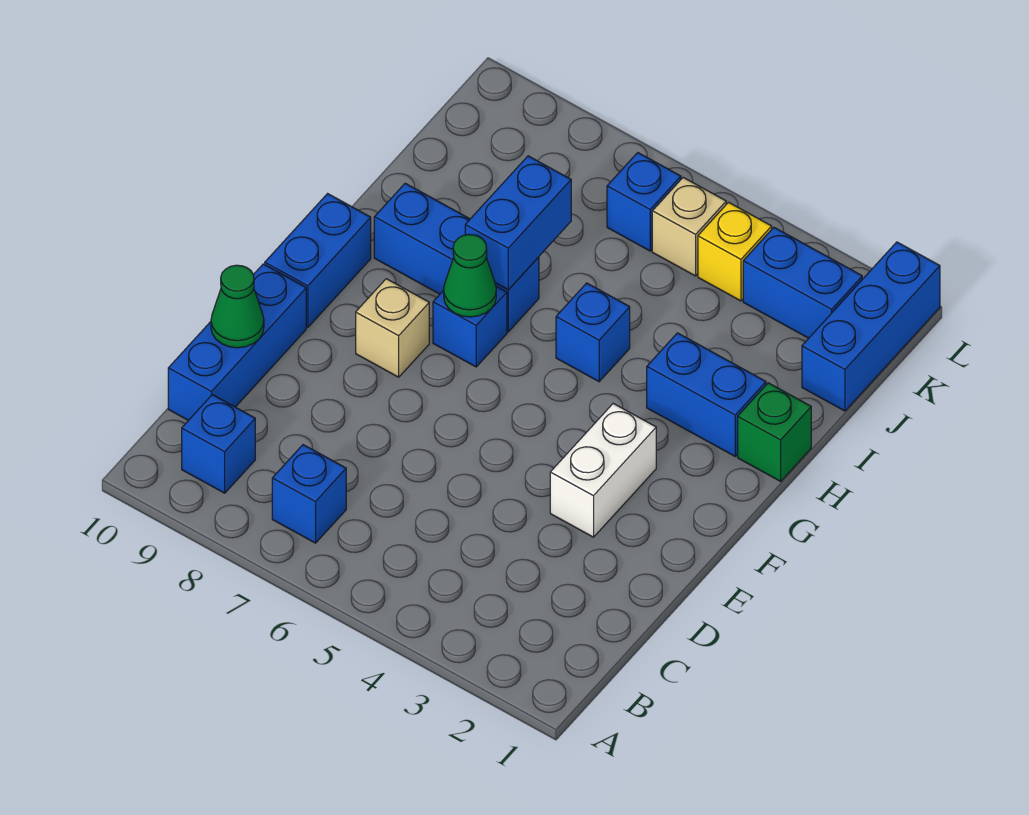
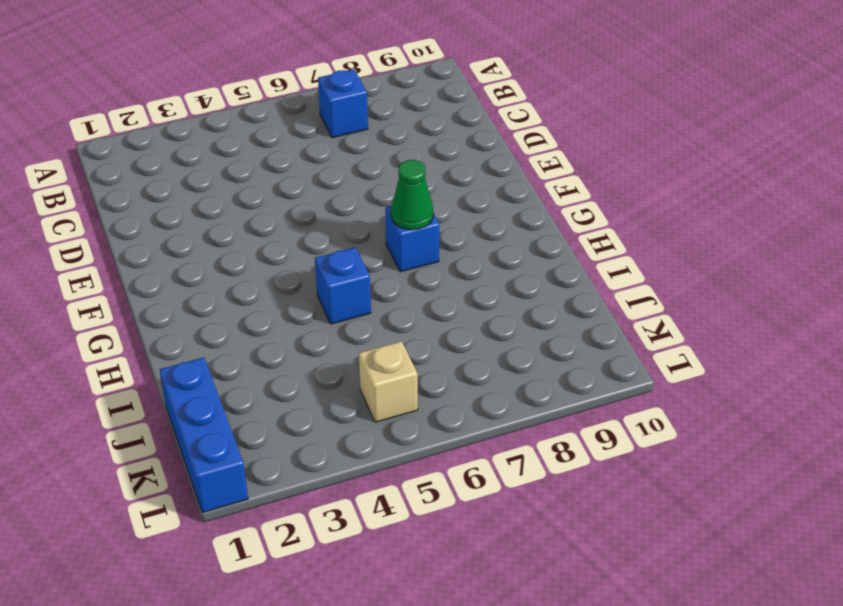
none -> blue 1x1 brick [182,395,255,493]
none -> blue 1x3 brick [168,264,306,420]
none -> white 1x2 brick [550,404,656,537]

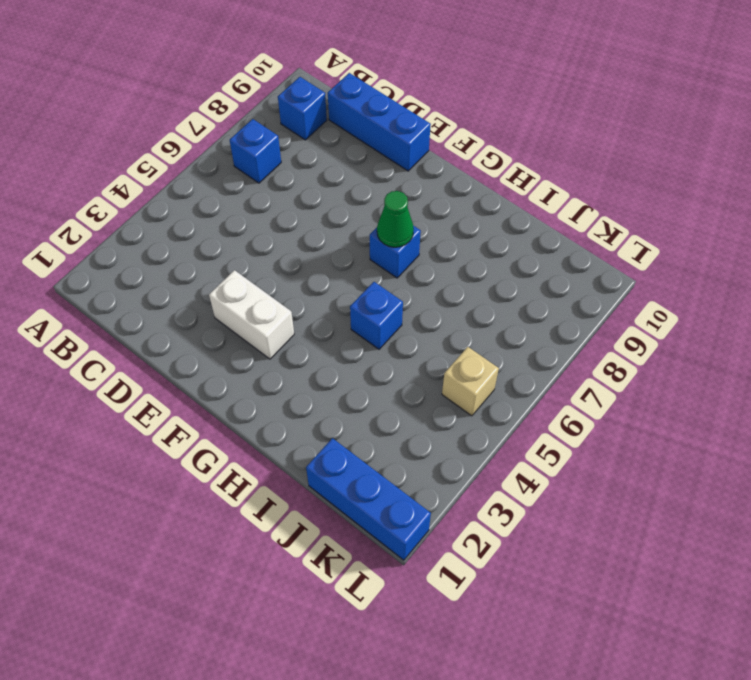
none -> tan 1x1 brick [356,279,429,377]
none -> blue 1x2 brick [265,194,371,327]
none -> green 1x1 brick [738,383,811,481]

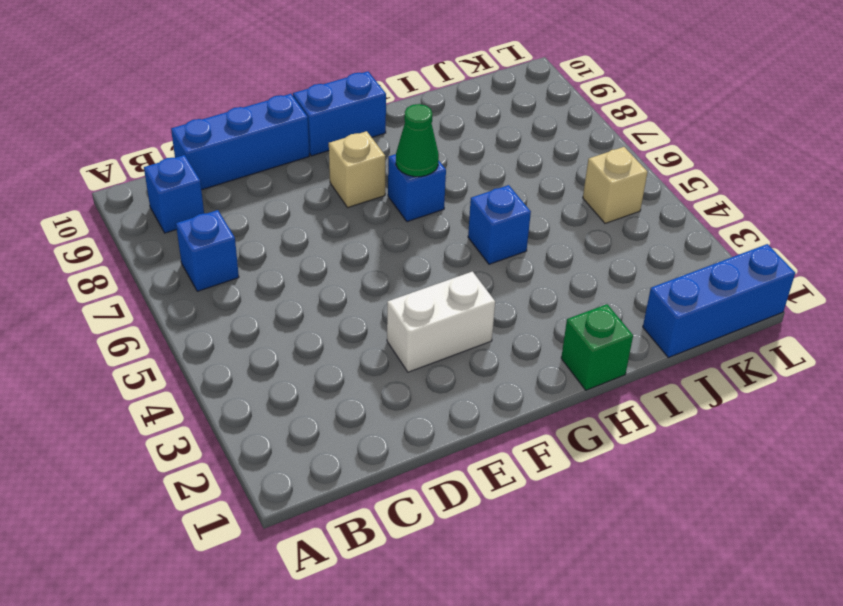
none -> blue 1x2 brick [647,333,766,456]
none -> blue 1x3 brick [374,183,539,332]
none -> blue 1x2 brick [743,228,862,338]

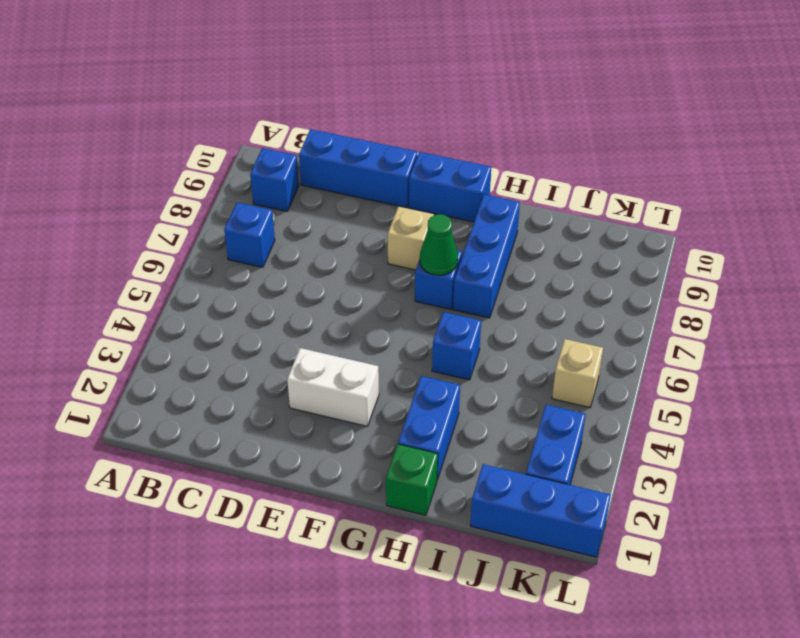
none -> yellow 1x1 brick [698,202,772,301]
none -> blue 1x1 brick [607,153,681,251]
none -> green 1x1 cone [211,265,264,348]

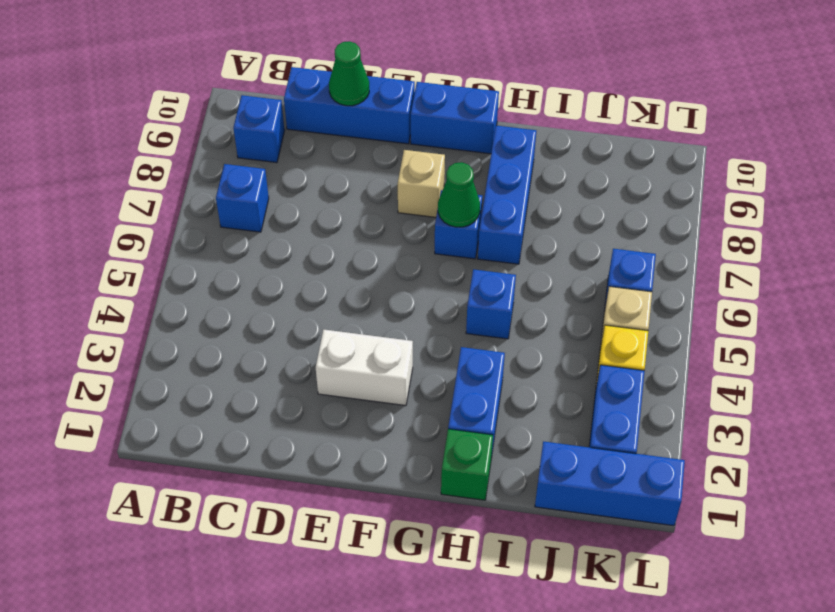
none -> blue 1x2 brick [465,156,571,290]

